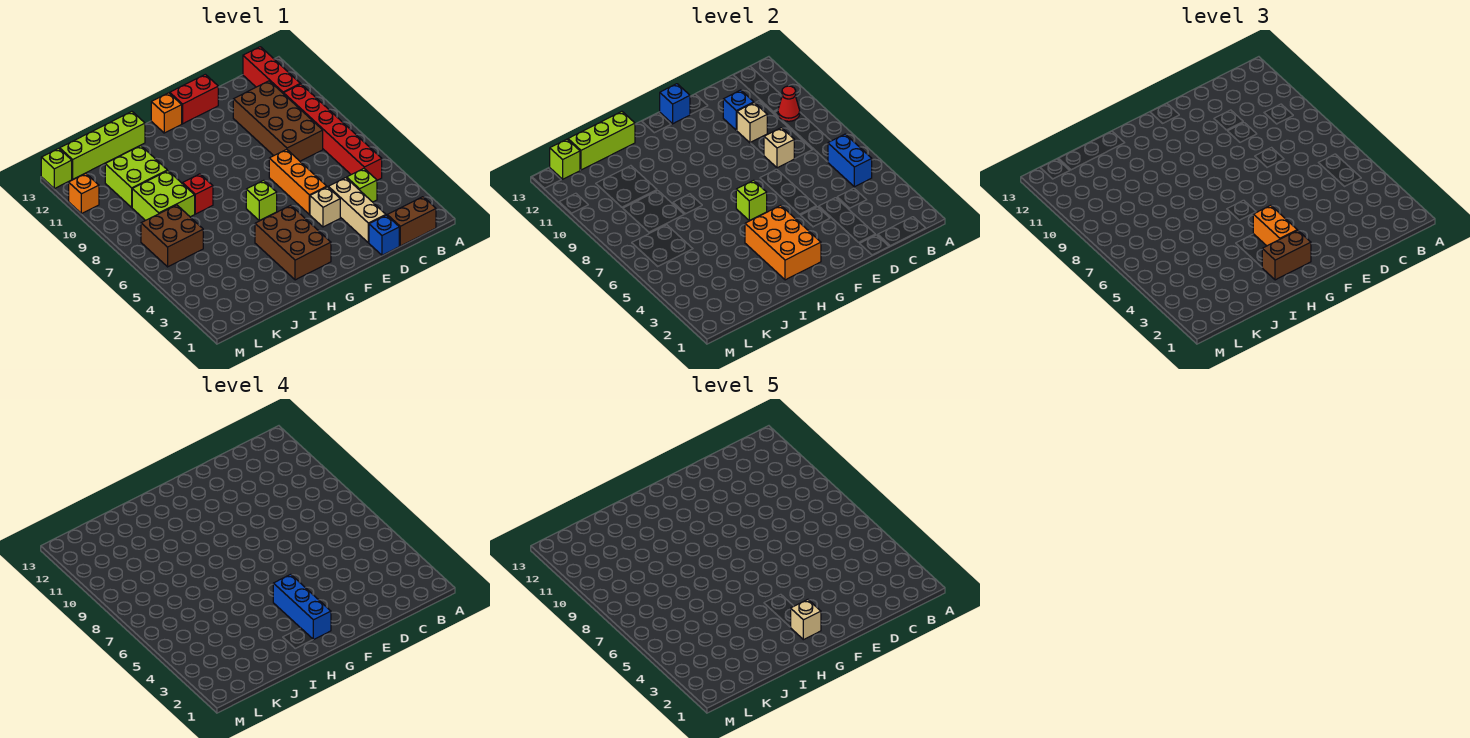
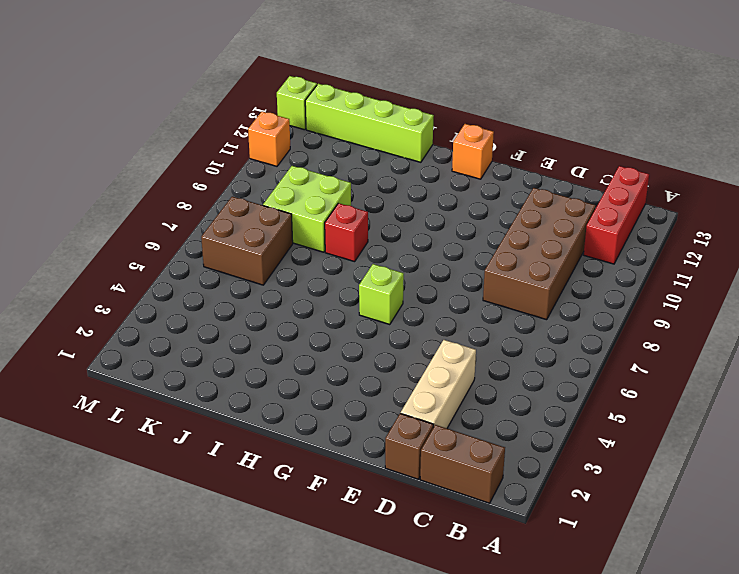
brown 1x1 brick [385,413,434,479] -> blue 1x1 brick [369,215,399,255]
none -> red 1x6 brick [284,84,382,180]
none -> lime 1x1 brick [347,169,377,202]
none -> tan 1x1 brick [310,187,340,227]
none -> orange 1x3 brick [269,149,327,215]

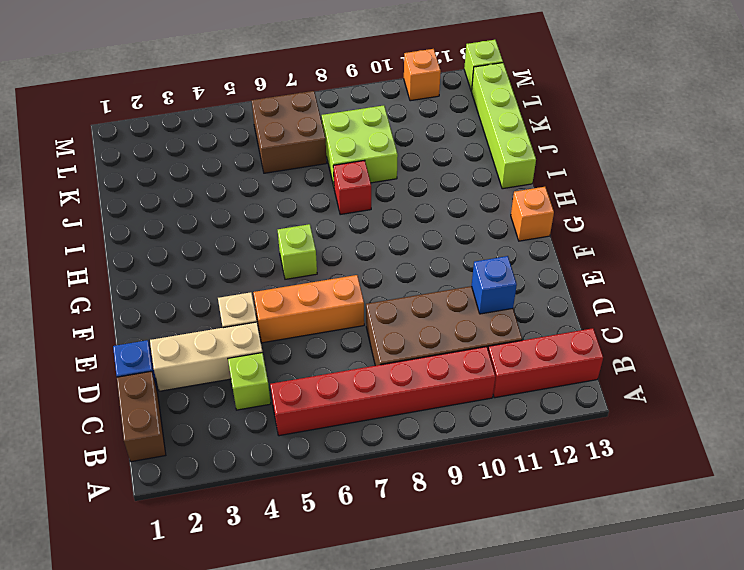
none -> red 1x2 brick [170,74,218,124]
none -> brown 2x3 brick [255,205,331,280]
none -> lime 2x2 brick [105,146,167,207]
none -> blue 1x2 brick [828,134,872,187]

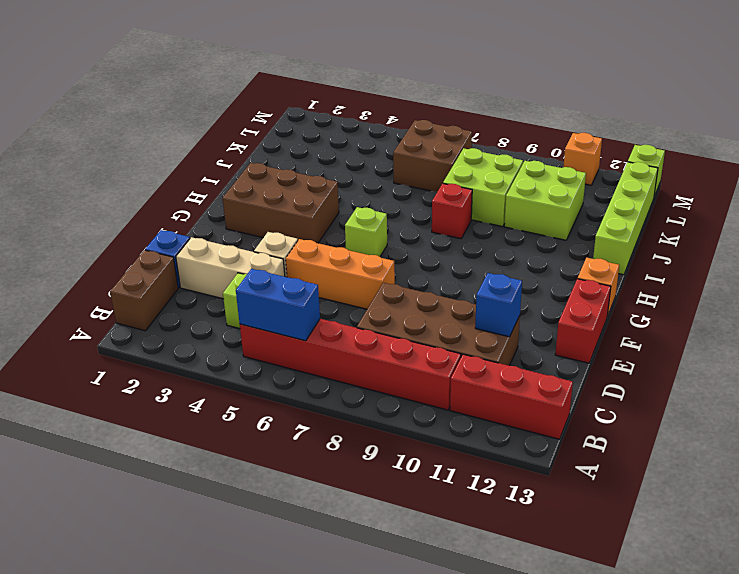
none -> red 1x1 cone [778,86,800,121]
none -> tan 1x1 brick [764,128,794,168]
none -> tan 1x1 brick [737,103,767,143]
none -> blue 1x1 brick [660,84,690,124]

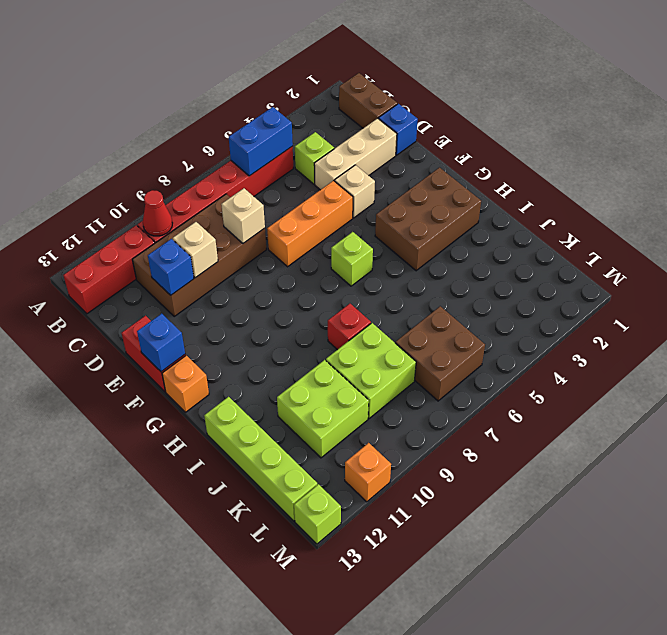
none -> orange 2x3 brick [745,205,821,280]
none -> lime 1x1 brick [736,180,767,220]
none -> lime 1x3 brick [568,112,635,170]
none -> lime 1x1 brick [550,139,580,179]

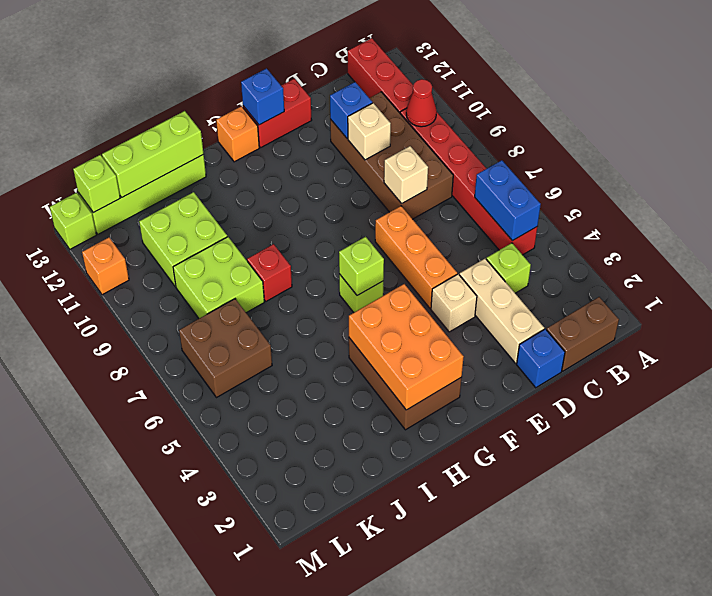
none -> brown 1x2 brick [1262,230,1311,280]
none -> orange 1x2 brick [1253,205,1297,246]
none -> blue 1x3 brick [273,574,331,640]
none -> tan 1x1 brick [791,600,821,640]

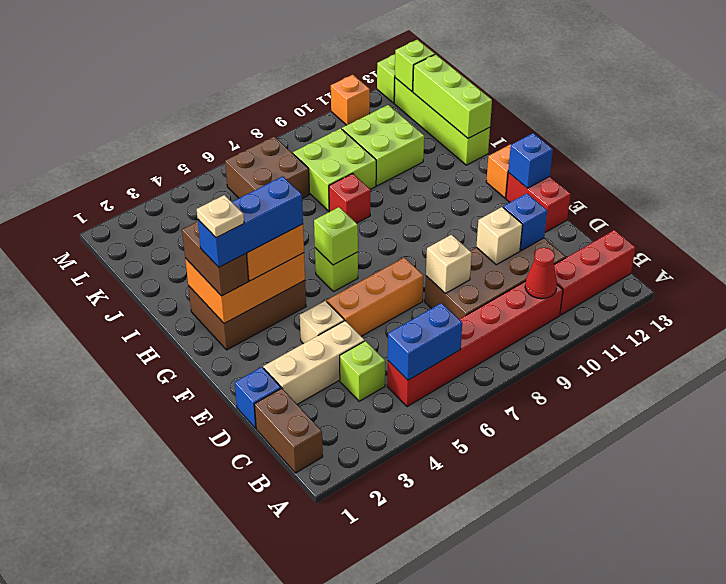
tan 1x1 plate [197,195,244,238] -> tan 1x1 brick [791,600,821,640]

